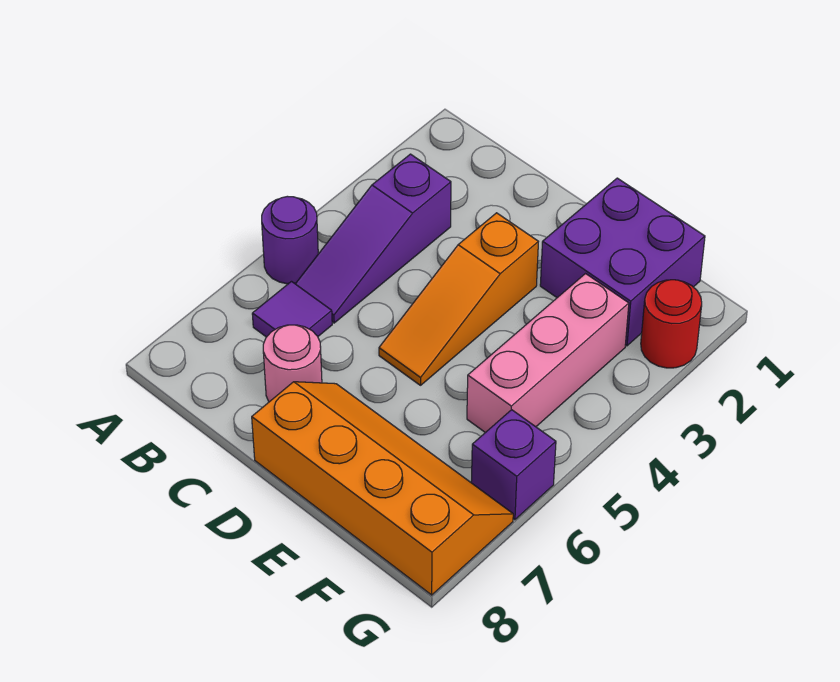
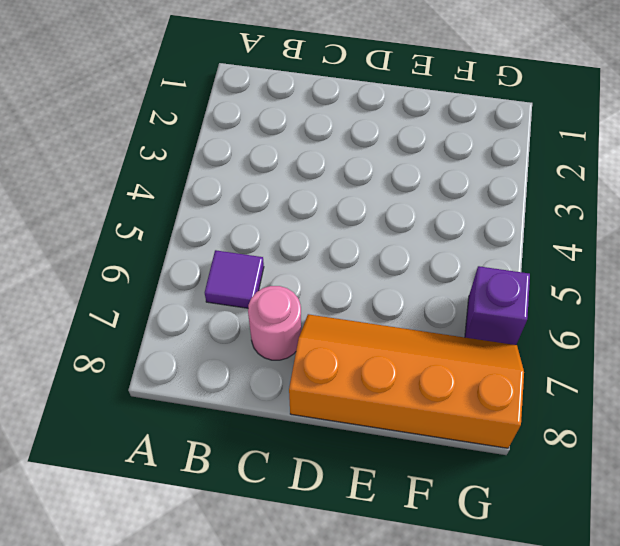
none -> purple 1x1 round brick [262,196,318,284]
none -> purple 1x3 slope [296,154,451,323]

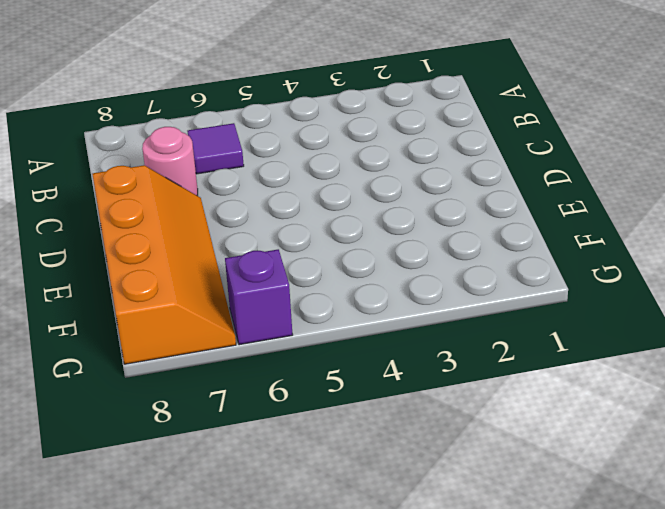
none -> purple 1x1 round brick [262,196,318,284]
none -> purple 1x3 slope [296,154,451,323]

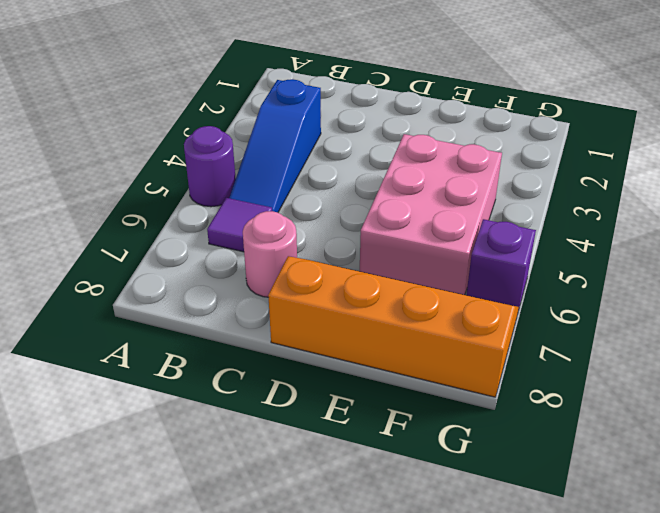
blue 1x3 slope [229,79,321,212] -> purple 1x3 slope [296,154,451,323]
pink 2x3 brick [360,134,502,295] -> pink 1x3 brick [467,274,629,433]
none -> orange 1x3 slope [379,213,538,385]
none -> purple 2x2 brick [540,178,705,346]

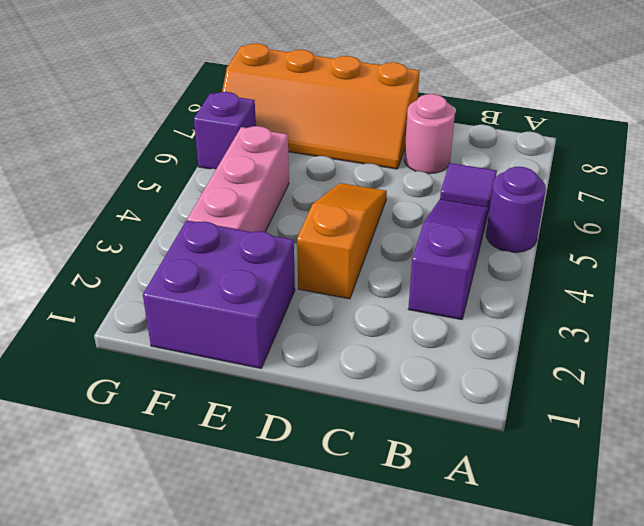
none -> red 1x1 round brick [641,280,702,368]

